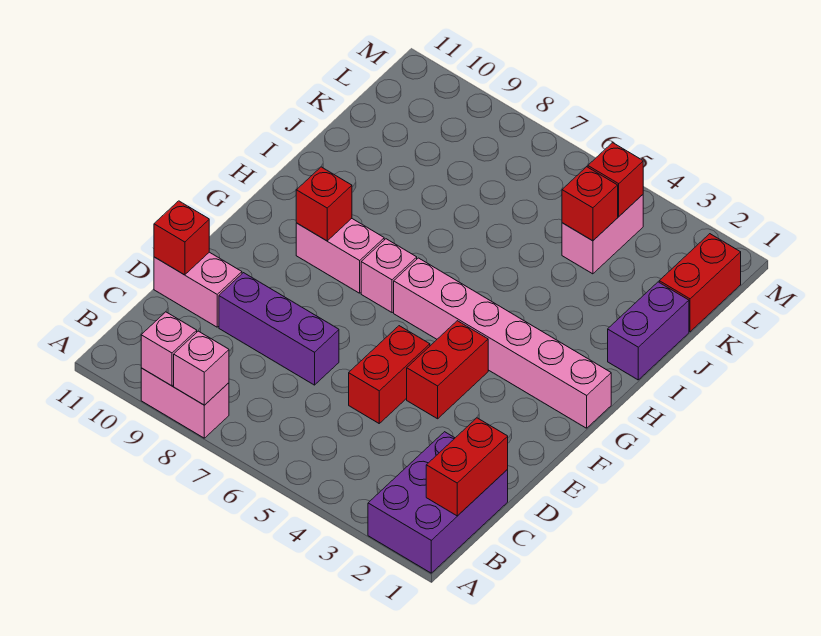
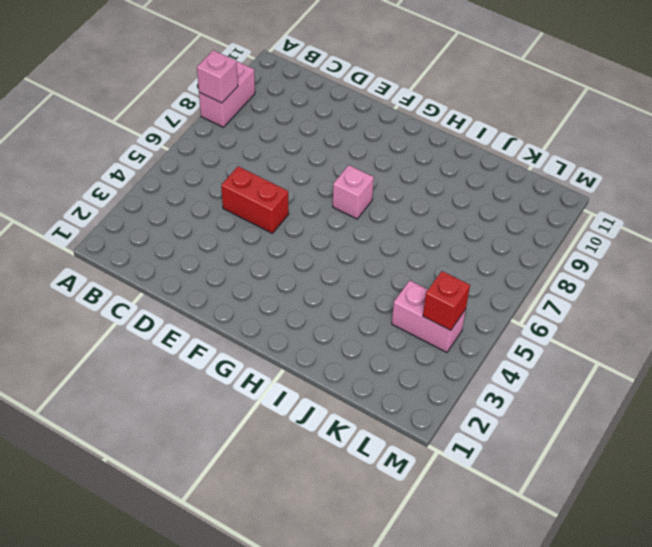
none -> purple 2x3 brick [368,432,508,573]
none -> purple 1x3 brick [219,273,339,385]
none -> pink 1x2 brick [154,252,242,327]

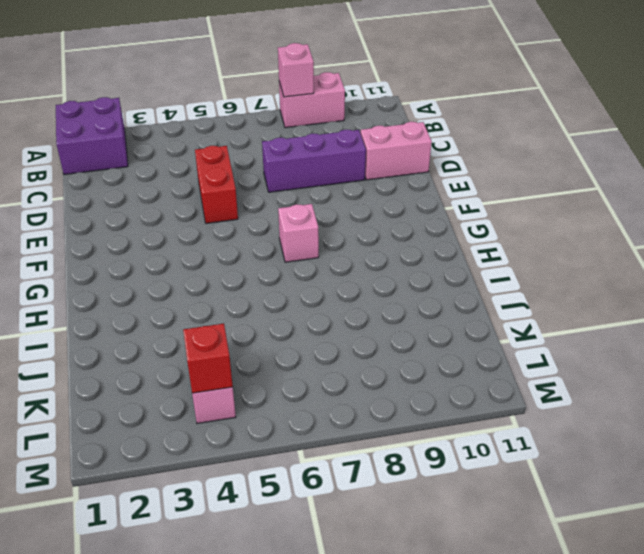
purple 2x2 brick [56,97,128,175] -> purple 2x3 brick [368,432,508,573]
none -> red 1x2 brick [407,321,488,419]
none -> pink 1x6 brick [394,258,611,428]
none -> pink 1x2 brick [296,219,384,293]

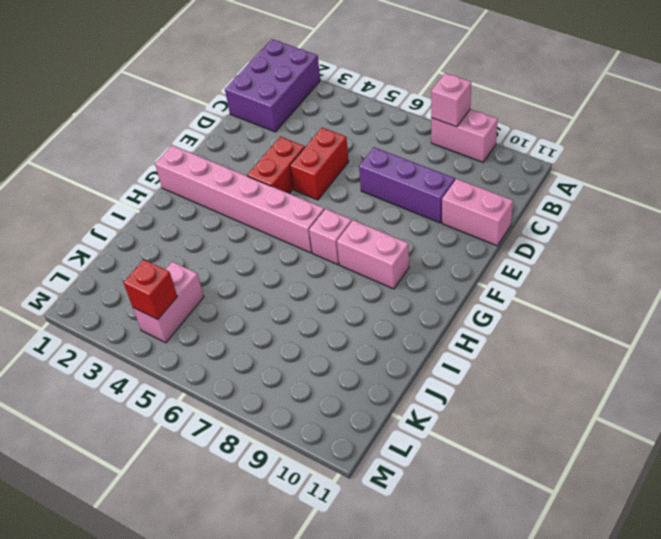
none -> purple 1x2 brick [608,282,689,380]
none -> red 1x2 brick [659,234,741,332]
none -> pink 1x1 brick [141,312,197,386]

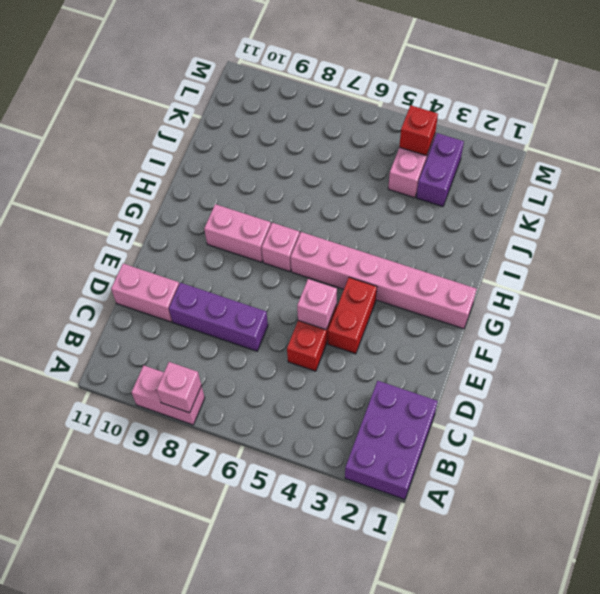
pink 1x1 brick [297,279,337,330] -> pink 1x1 brick moved to [141,312,197,386]
purple 1x2 brick [416,133,464,207] -> purple 1x2 brick moved to [608,282,689,380]
none -> red 1x2 brick [659,234,741,332]
none -> red 1x2 brick [426,418,508,516]
none -> red 1x1 brick [154,201,209,275]

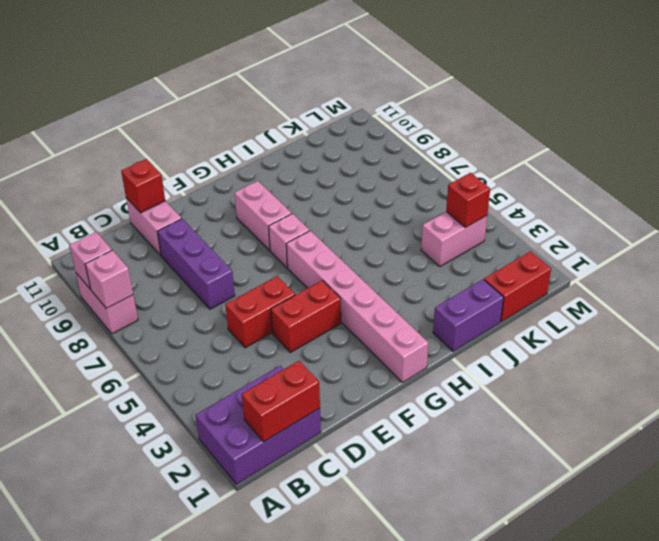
none -> red 1x1 brick [296,167,352,241]
none -> red 1x1 brick [562,167,618,241]

